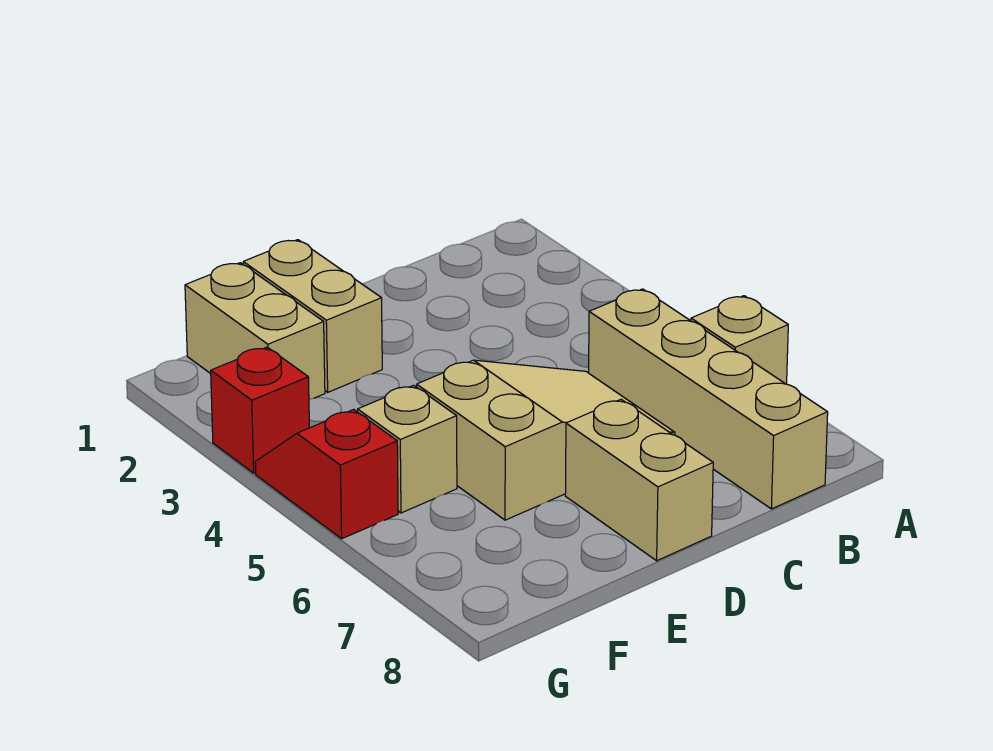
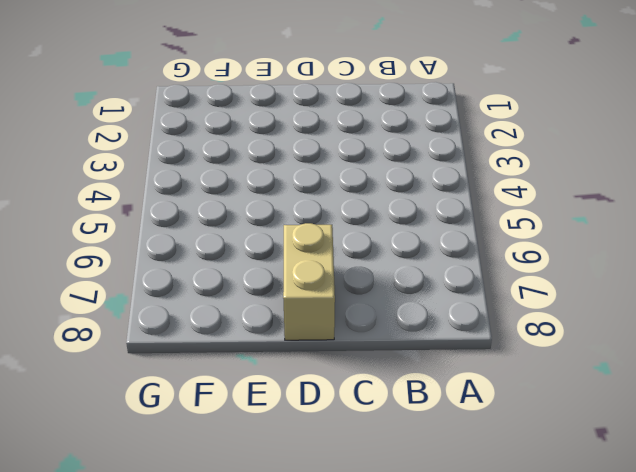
none -> tan 1x1 brick [691,296,788,384]
none -> tan 1x4 brick [589,289,828,509]

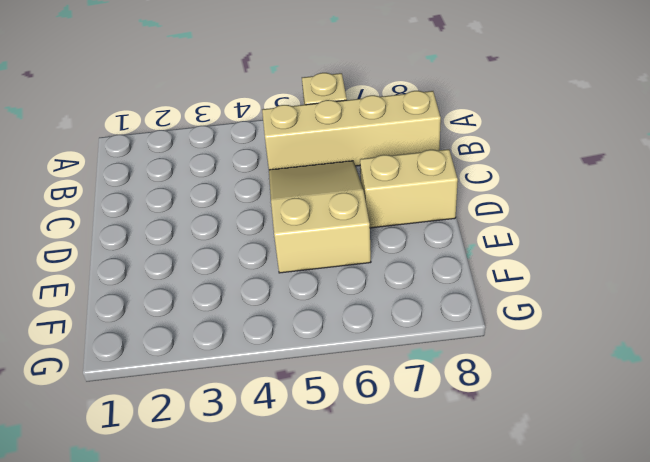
none -> tan 1x2 brick [243,240,382,392]
none -> tan 1x2 brick [185,263,325,399]

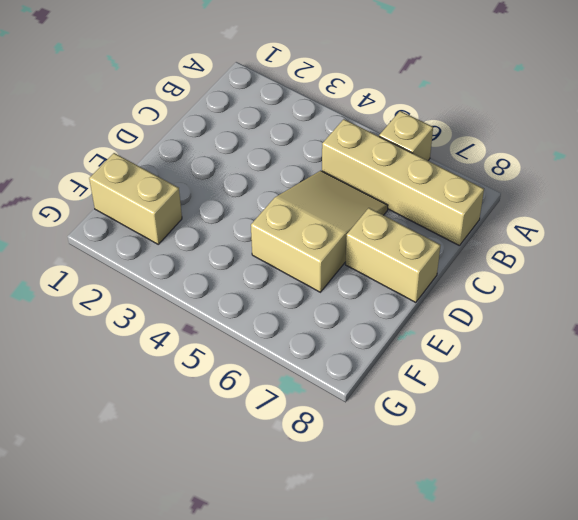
none -> tan 1x2 brick [243,240,382,392]
none -> tan 1x1 brick [358,385,457,513]

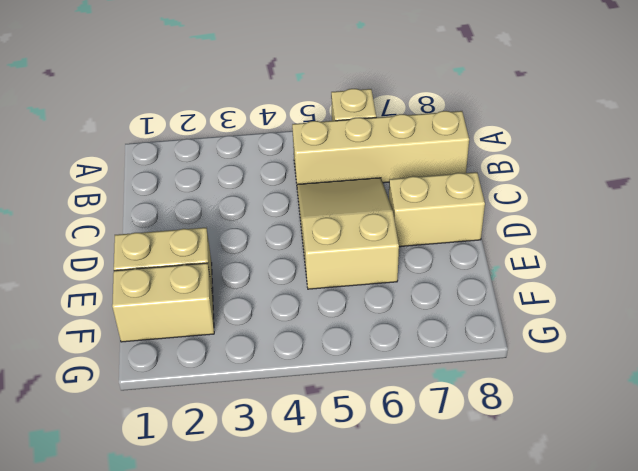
none -> tan 1x1 brick [358,385,457,513]
none -> red 1x1 brick [211,347,309,473]

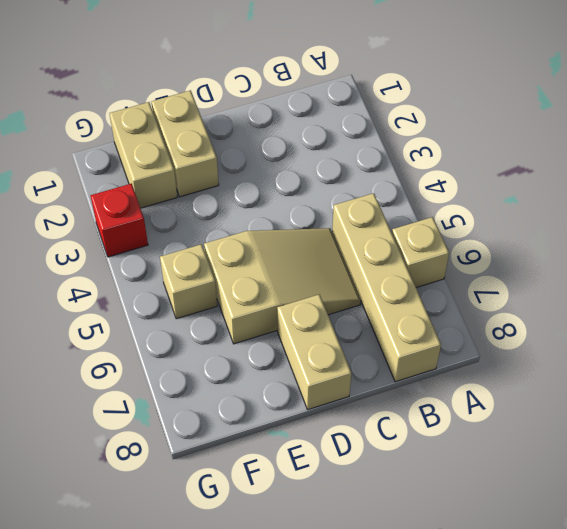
none -> red 1x2 slope [255,409,398,539]

